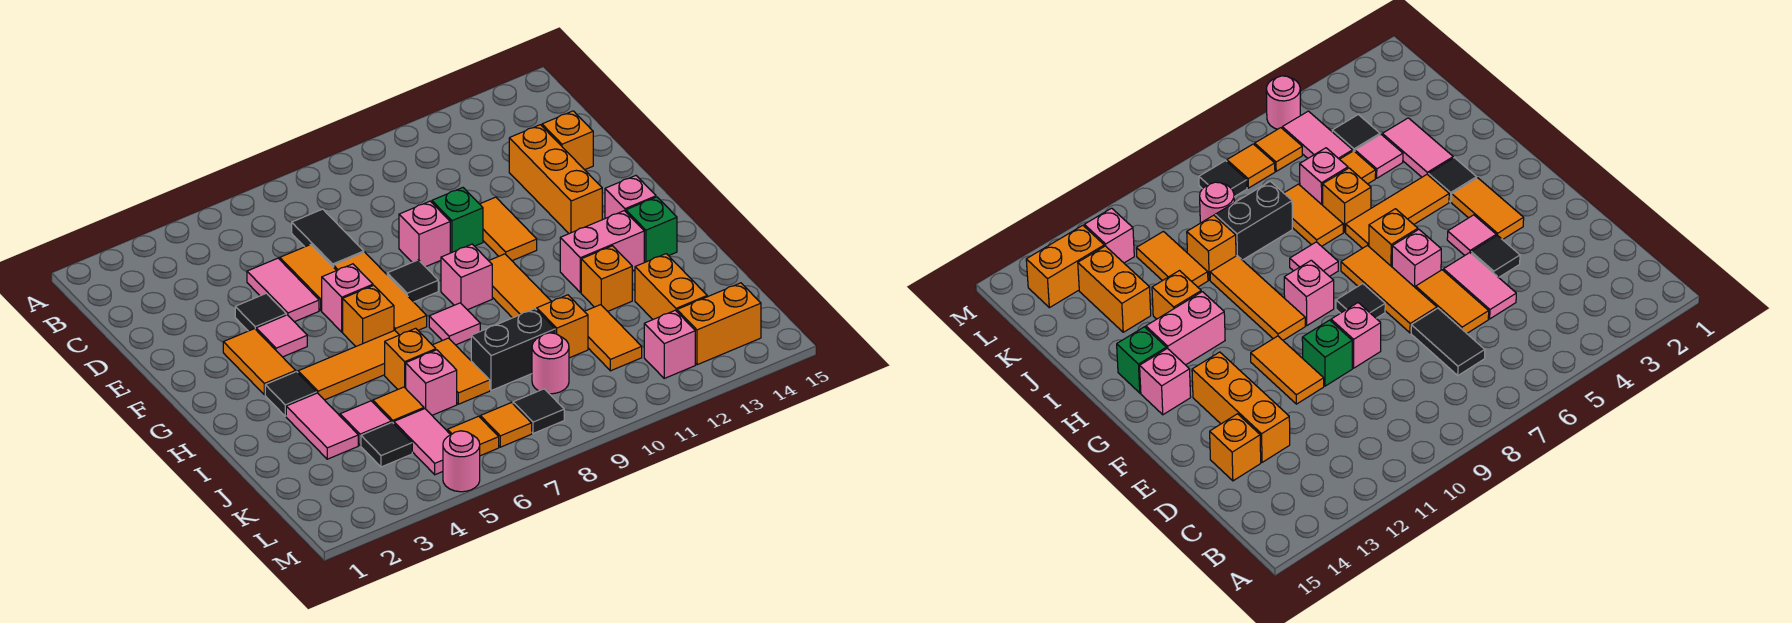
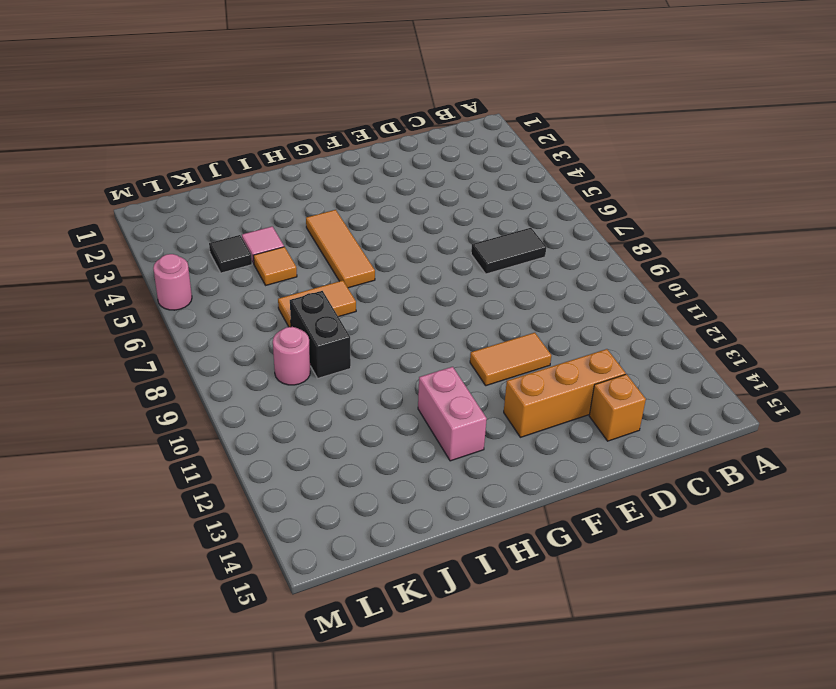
none -> pink 1x2 tile [247,258,319,322]
none -> orange 1x2 tile [280,245,337,310]
none -> black 1x1 tile [235,293,286,331]
none -> orange 1x3 tile [334,252,427,335]

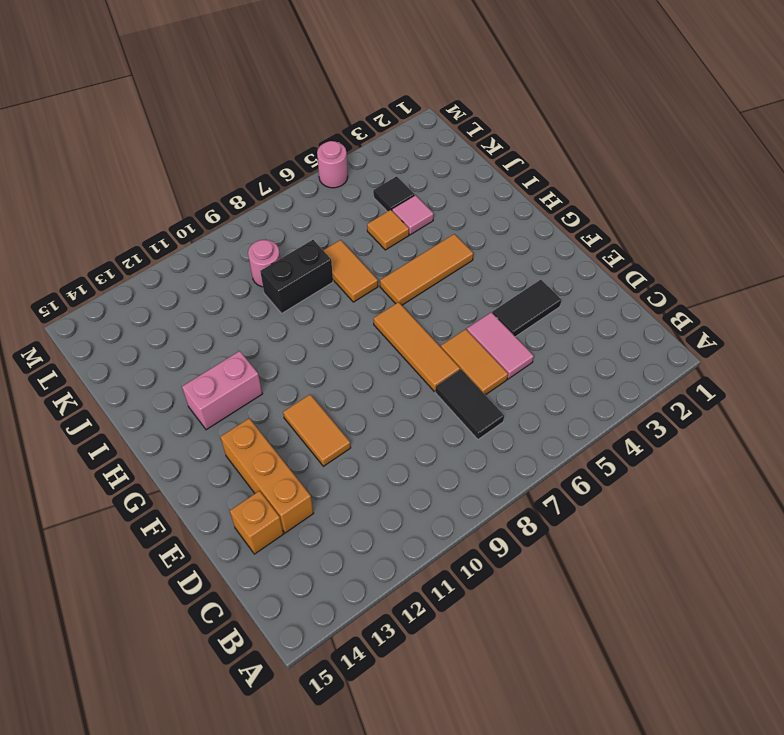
black 1x2 tile [492,280,562,337] -> black 1x1 tile [235,293,286,331]
none -> pink 1x1 brick [399,201,450,267]
none -> green 1x1 brick [432,188,483,253]
none -> orange 1x2 tile [223,329,296,395]
none -> pink 1x1 tile [256,315,307,357]

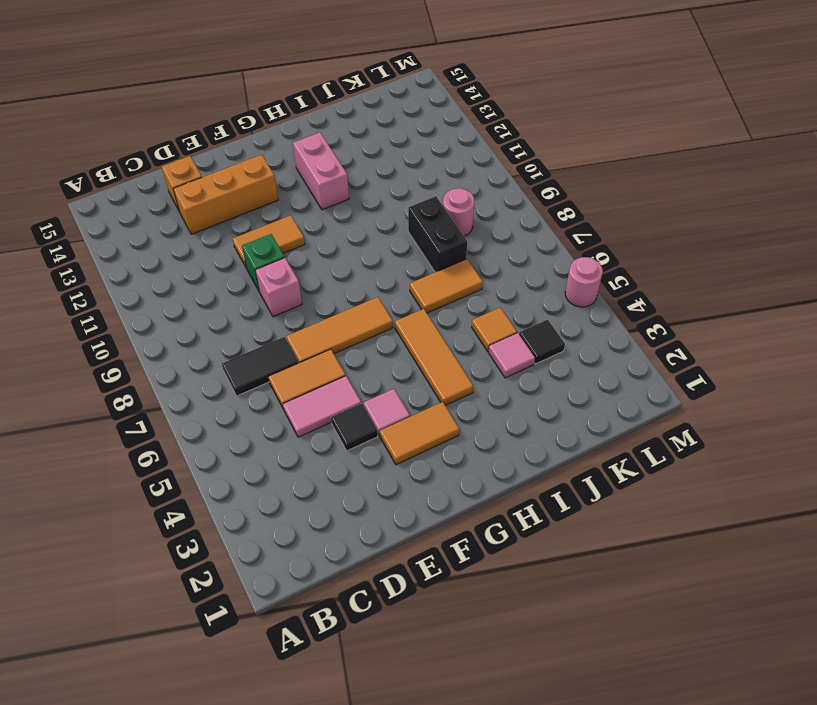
none -> pink 1x1 brick [322,264,373,332]
none -> black 1x1 tile [387,260,438,302]
none -> orange 1x1 brick [343,285,394,346]
none -> pink 1x1 brick [441,244,492,310]

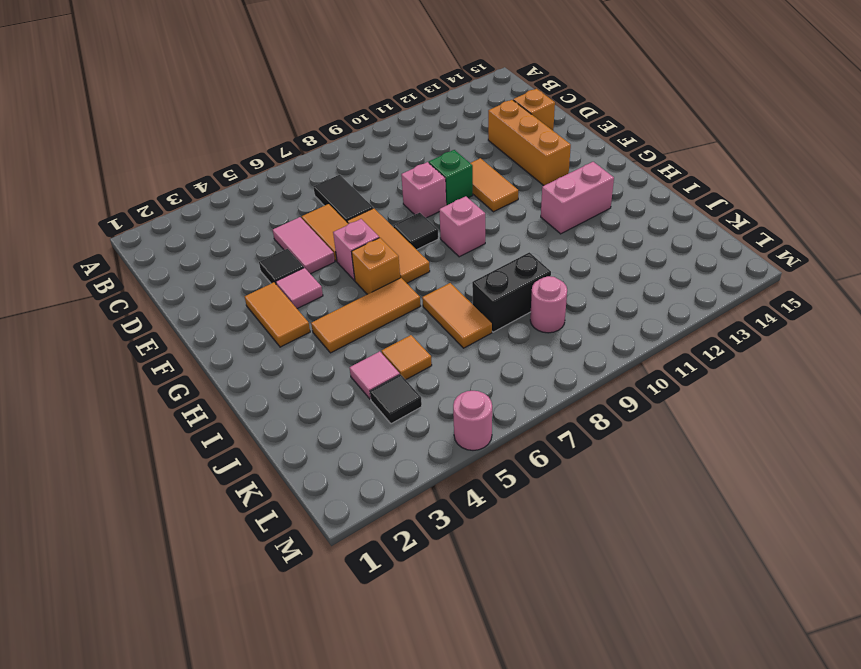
none -> orange 1x3 tile [489,254,552,318]
none -> pink 1x1 brick [605,176,656,218]
none -> black 1x1 tile [265,372,317,416]
none -> pink 1x1 tile [429,303,480,345]

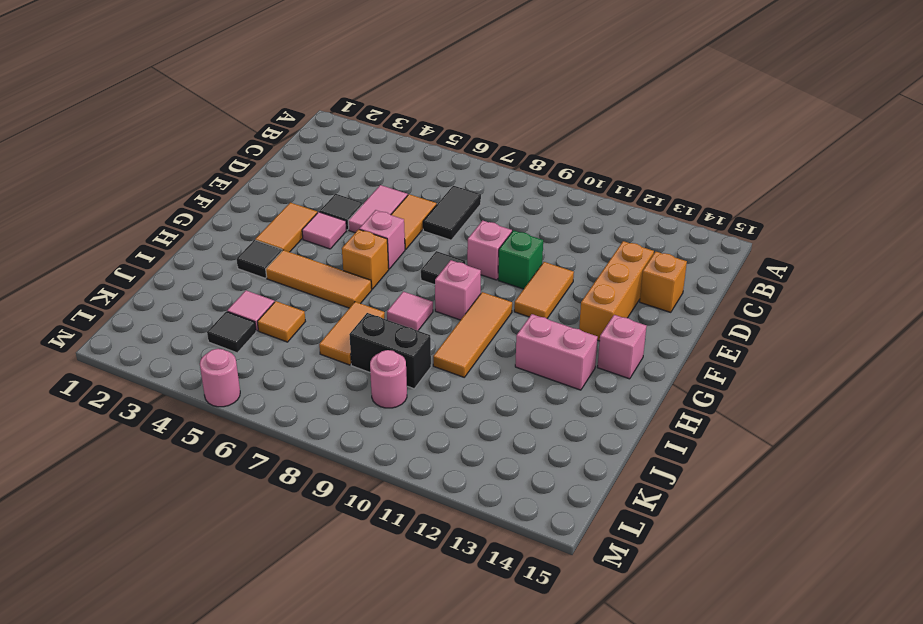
none -> orange 1x3 tile [334,252,427,335]
none -> green 1x1 brick [626,197,677,263]
none -> pink 1x2 tile [286,393,358,459]
none -> orange 1x1 brick [385,328,436,389]

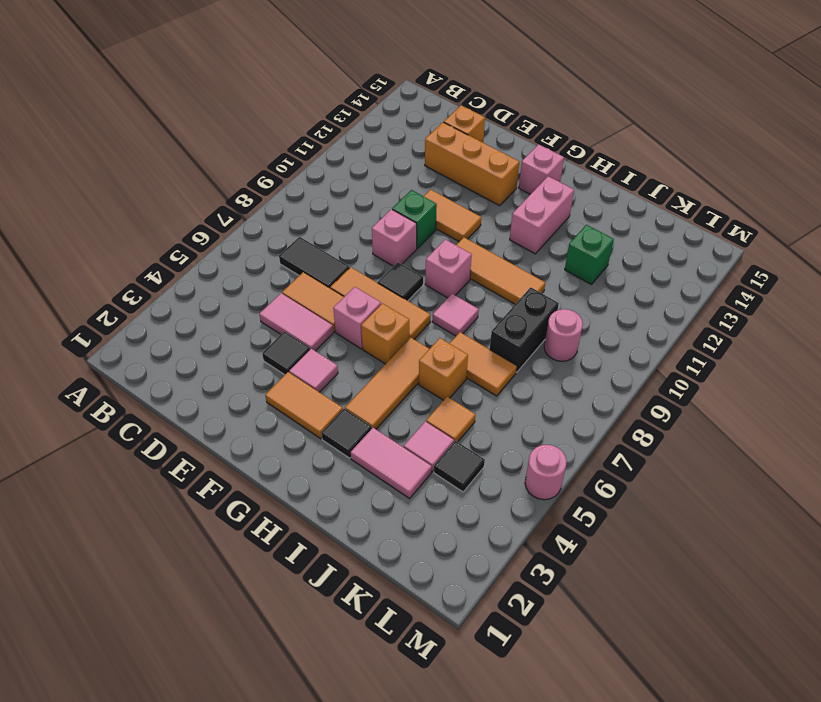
green 1x1 brick [565,225,614,285] -> green 1x1 brick moved to [626,197,677,263]
none -> orange 1x1 brick [581,246,632,311]
none -> pink 1x1 brick [406,350,457,415]
none -> orange 1x1 brick [537,295,588,358]
none -> orange 1x2 tile [584,305,642,371]

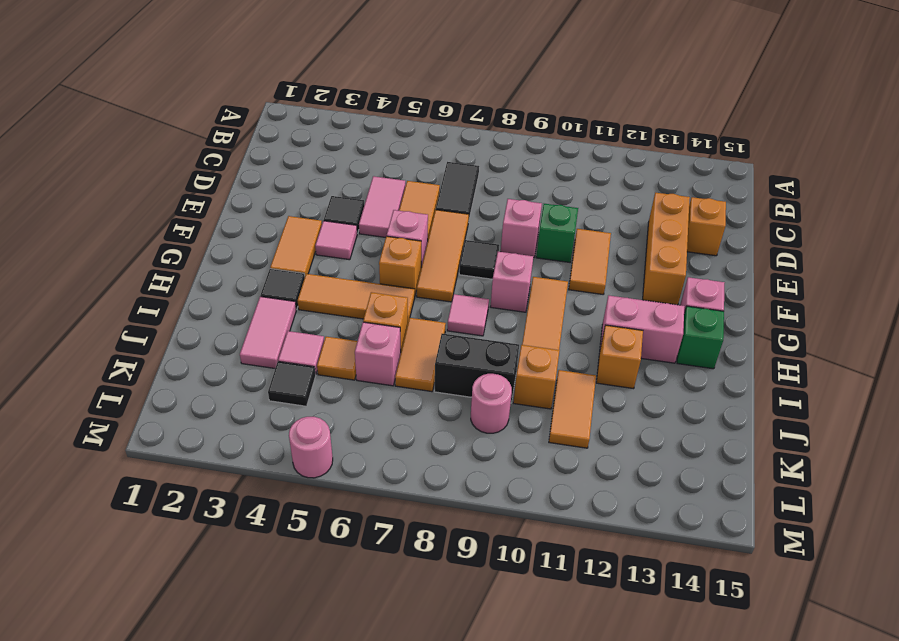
none -> orange 1x2 brick [635,254,707,319]
none -> pink 1x2 tile [394,409,450,475]
none -> orange 1x1 tile [448,416,499,456]
none -> orange 1x1 tile [480,403,532,447]

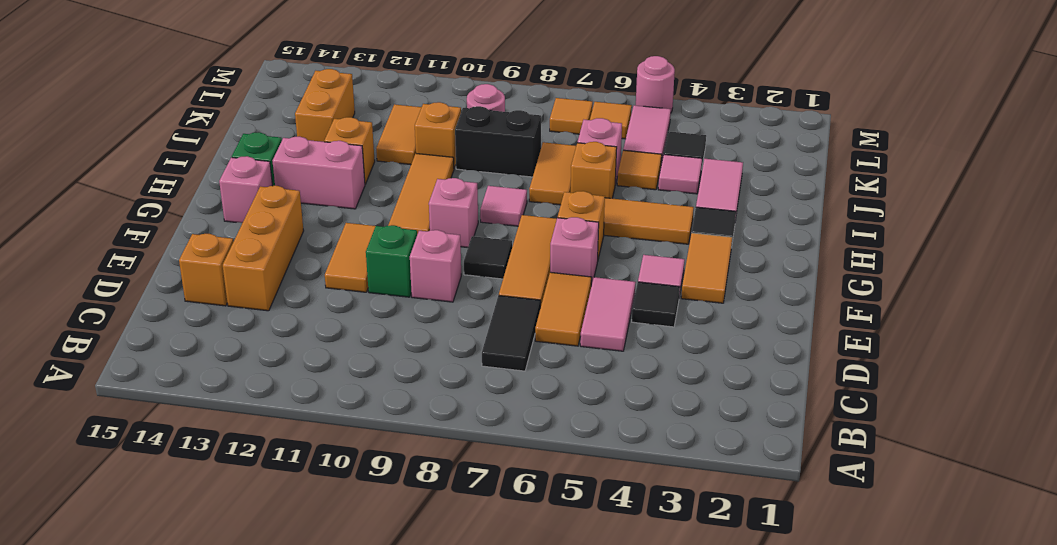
none -> black 1x1 tile [513,389,564,433]
none -> pink 1x1 brick [644,310,695,378]
none -> orange 1x2 brick [677,283,761,365]

